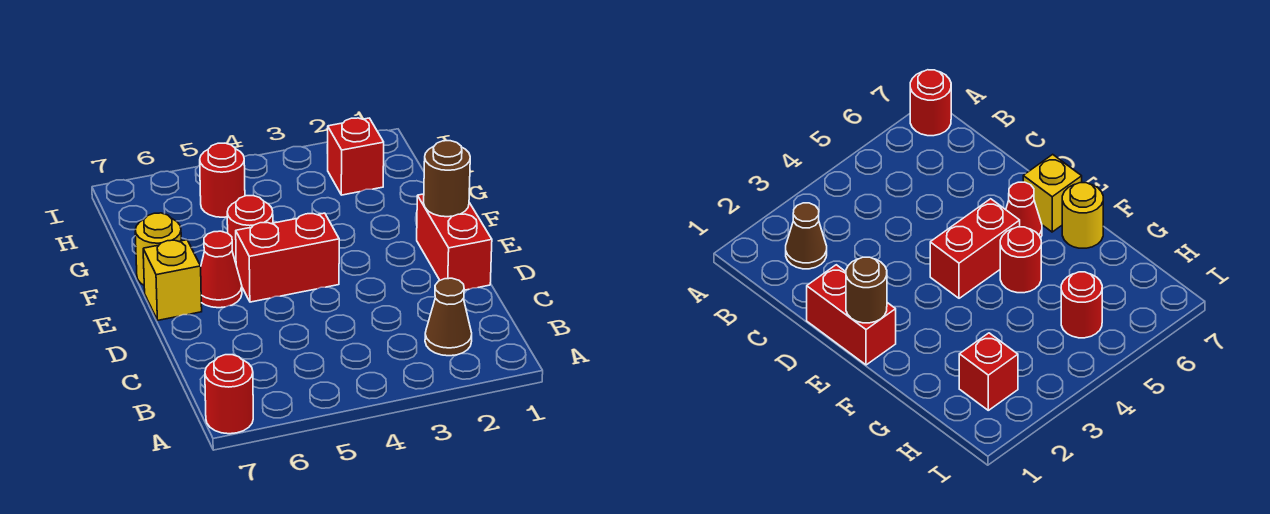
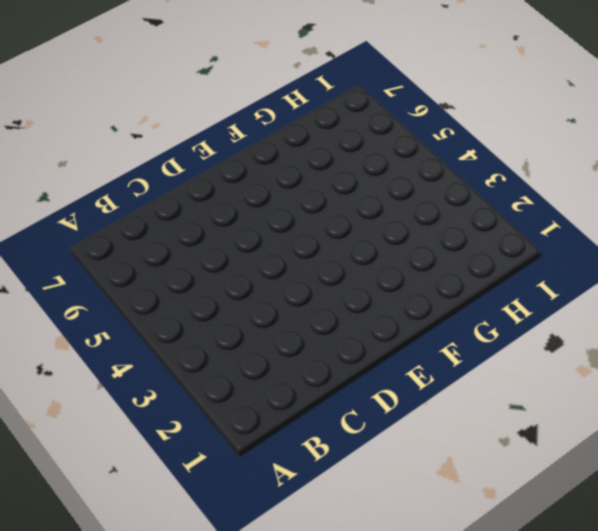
none -> red 1x1 round brick [205,355,253,434]
none -> brown 1x1 cone [425,278,472,356]

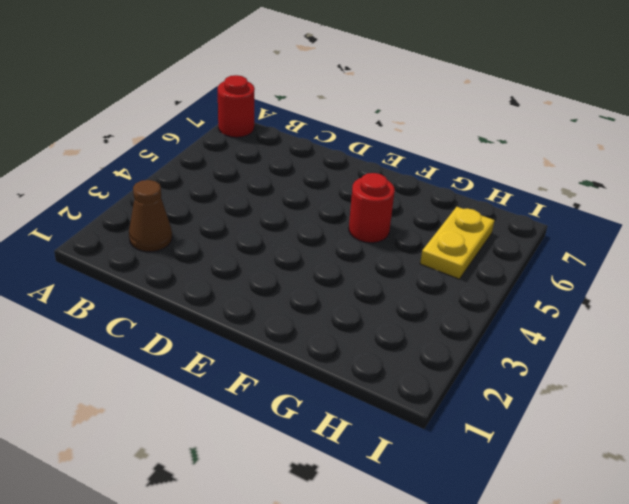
yellow 1x2 plate [420,207,494,279] -> red 1x1 round brick [200,143,245,217]
none -> red 1x2 brick [417,194,492,290]
none -> red 1x2 brick [236,213,339,302]

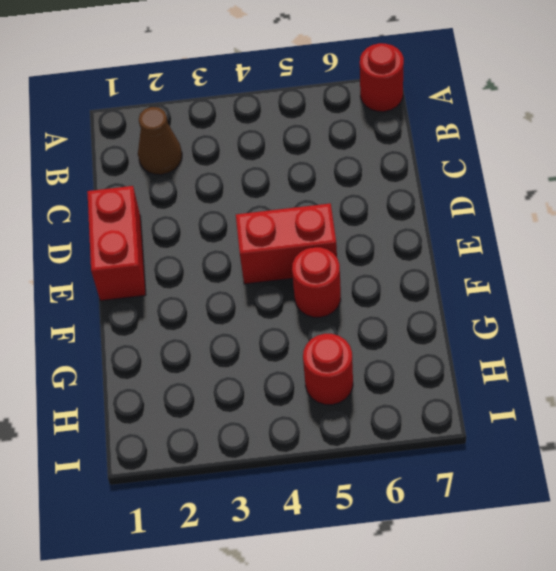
none -> red 1x1 cone [201,231,242,308]
none -> yellow 1x1 brick [143,240,202,320]

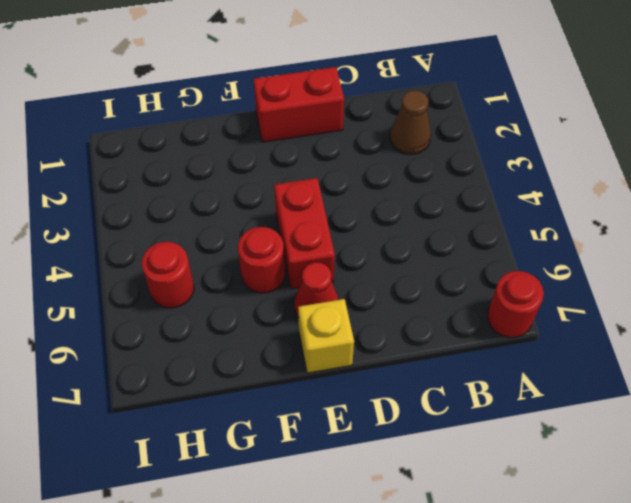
none -> yellow 1x1 round brick [135,213,181,285]
none -> red 1x1 brick [328,118,384,195]

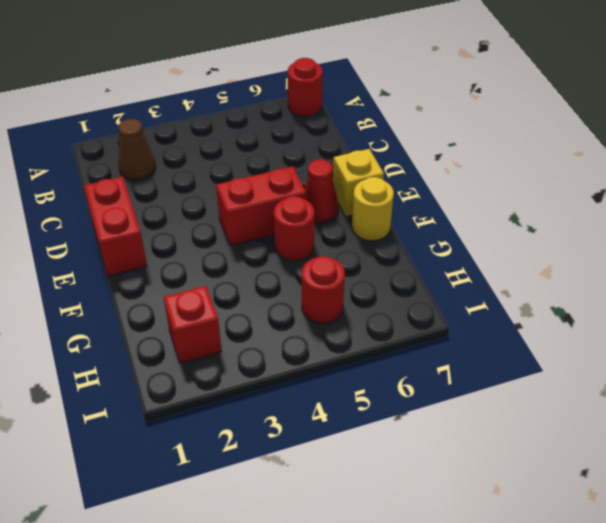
none -> brown 1x1 round brick [424,141,470,217]

